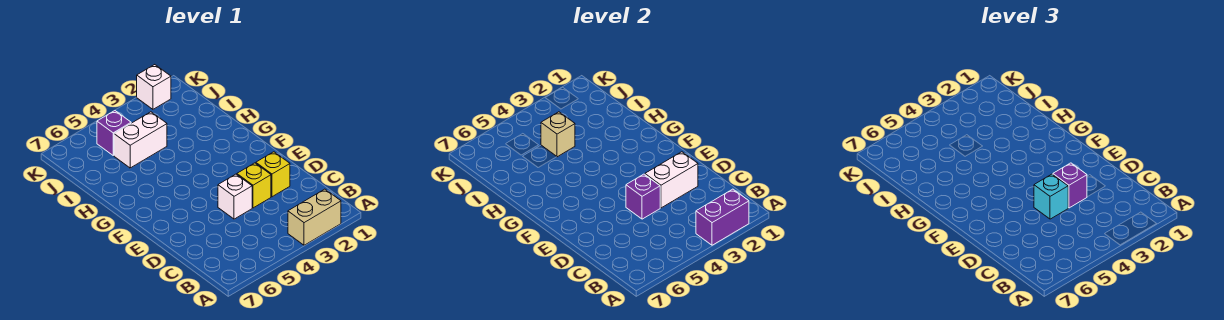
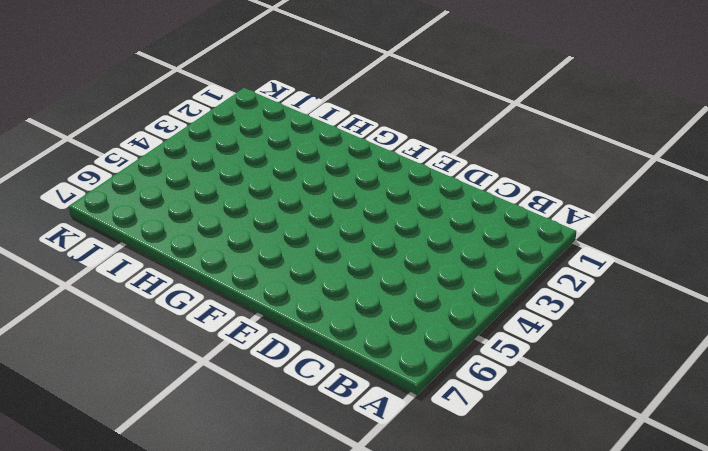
none -> tan 1x2 brick [288,189,341,245]
none -> yellow 1x1 brick [256,152,290,197]
none -> yellow 1x1 brick [237,163,271,208]

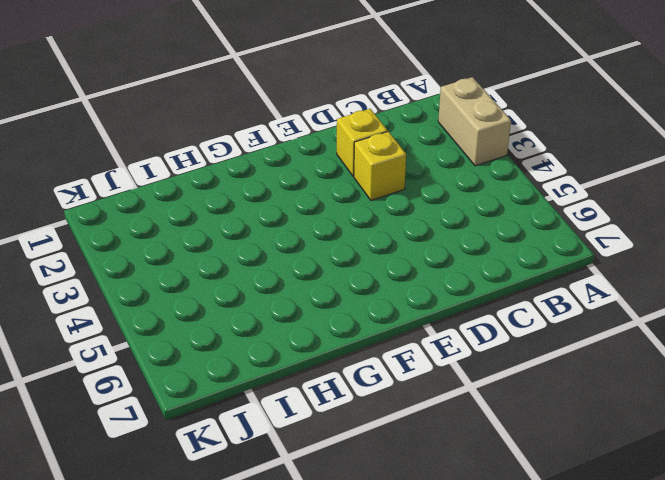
none -> white 1x1 brick [218,174,252,219]
none -> white 1x2 brick [114,112,167,168]
none -> purple 1x1 brick [97,111,131,155]

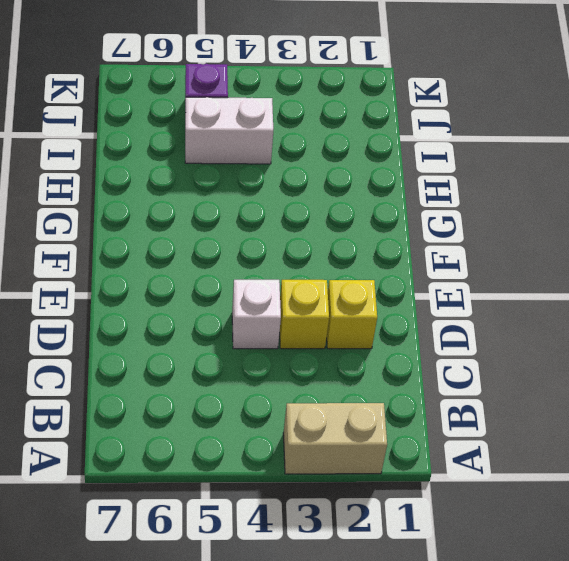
none -> white 1x1 brick [137,65,171,109]
none -> purple 1x2 brick [696,189,749,245]
none -> white 1x2 brick [645,152,698,208]

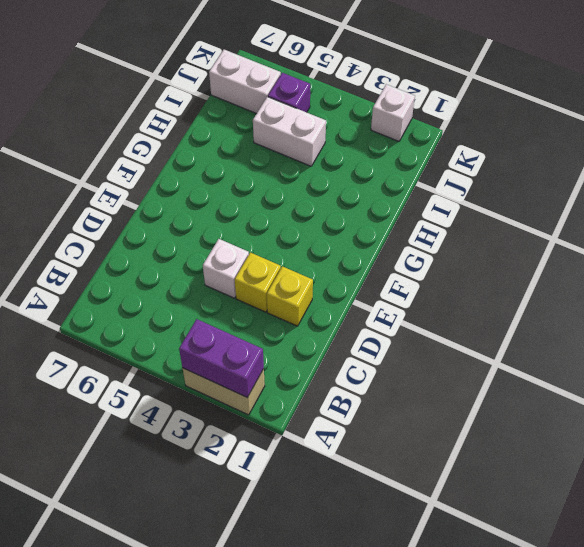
white 1x2 brick [209,50,281,114] -> white 1x2 brick moved to [645,152,698,208]
none -> purple 1x1 brick [626,174,660,219]
none -> tan 1x1 brick [541,112,575,157]
none -> purple 1x1 brick [1053,163,1087,208]

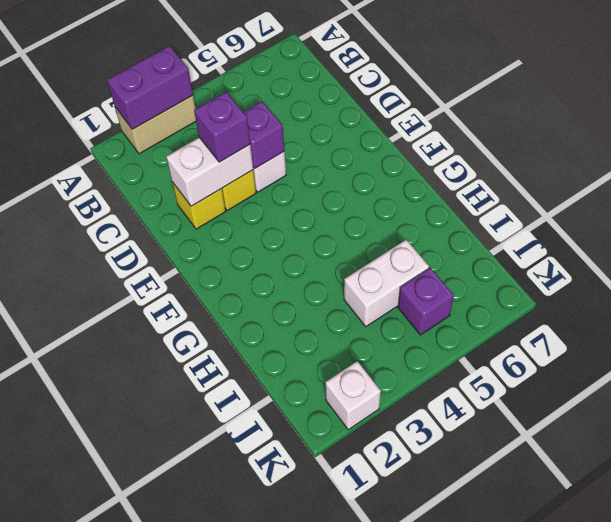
none -> tan 1x1 brick [541,112,575,157]
none -> cyan 1x1 brick [1034,174,1068,219]

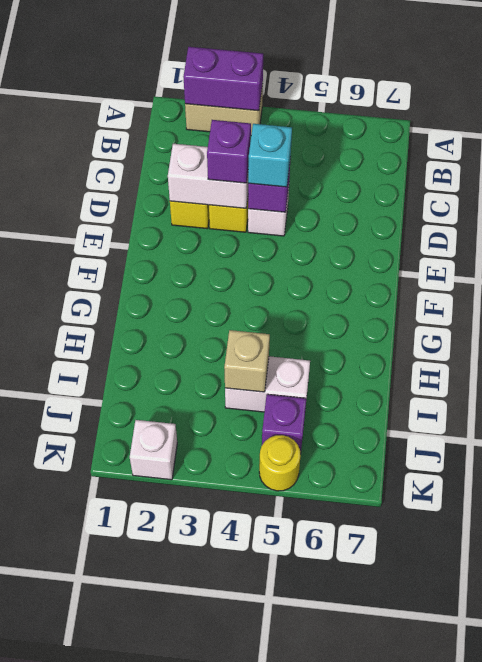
yellow 1x1 round brick [259,435,300,491] -> none

